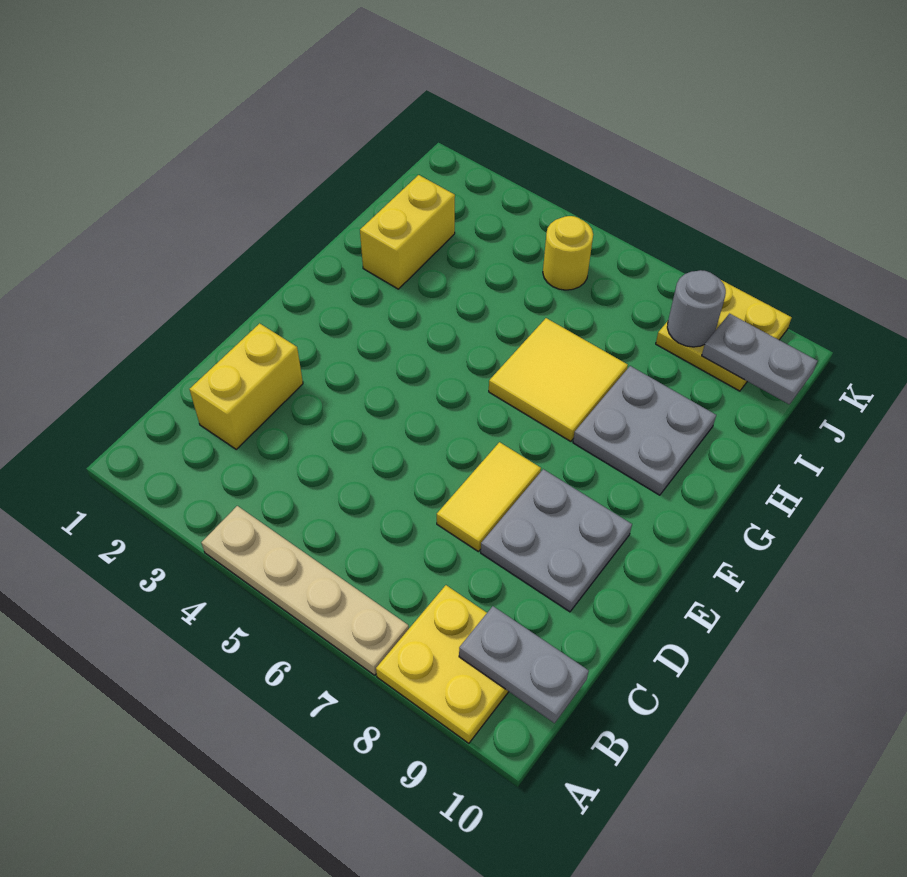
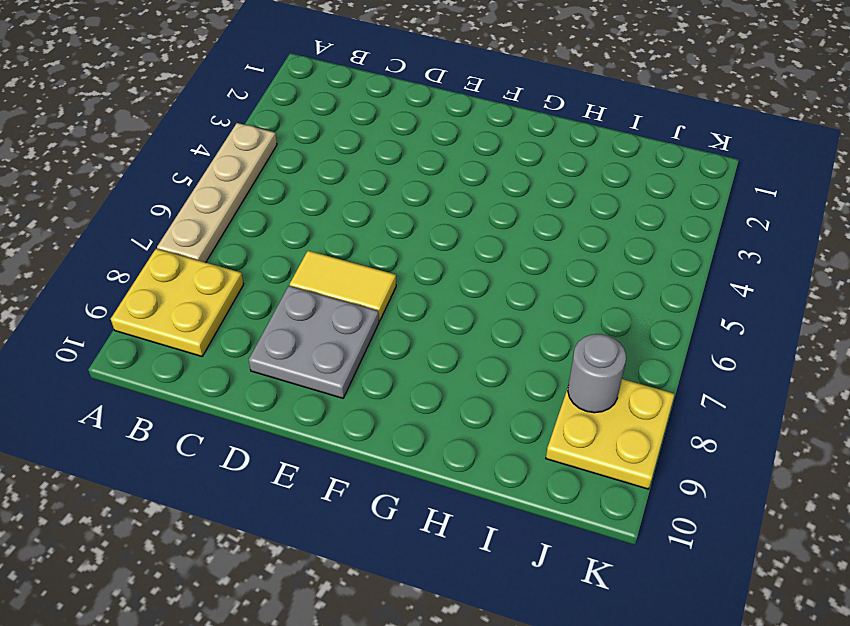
none -> yellow 1x2 brick [189,323,303,449]
none -> yellow 2x2 tile [489,318,628,441]
none -> grey 2x2 plate [573,366,716,495]

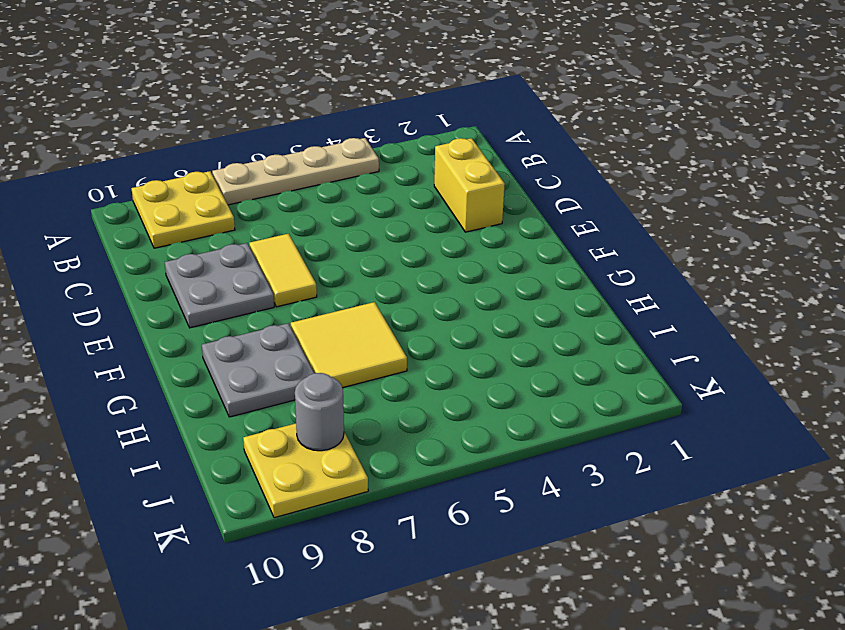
none -> yellow 1x2 brick [360,175,455,289]
none -> yellow 1x1 round brick [543,216,593,290]
none -> grey 1x2 plate [459,606,589,723]

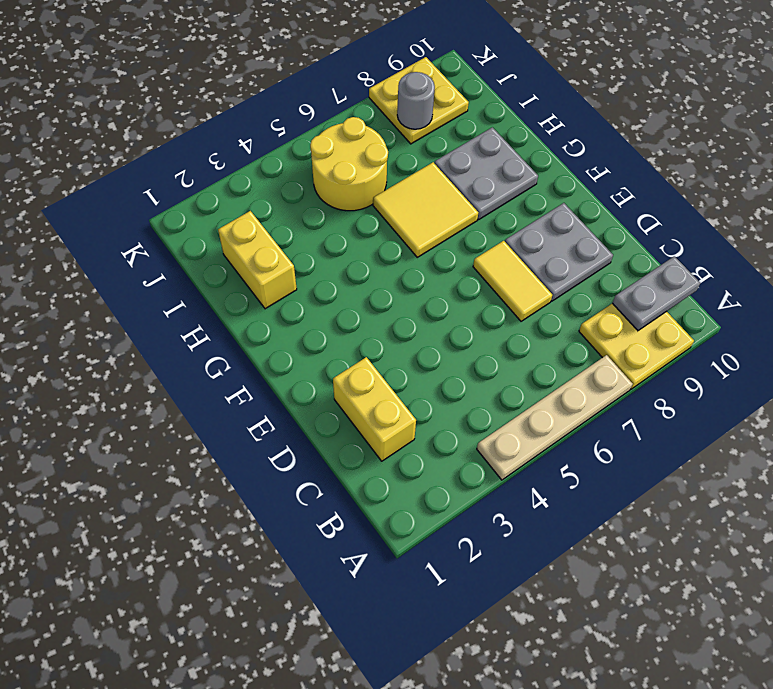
yellow 2x2 round brick [310,117,388,211] -> yellow 1x1 round brick [543,216,593,290]
none -> grey 1x2 plate [702,314,817,404]

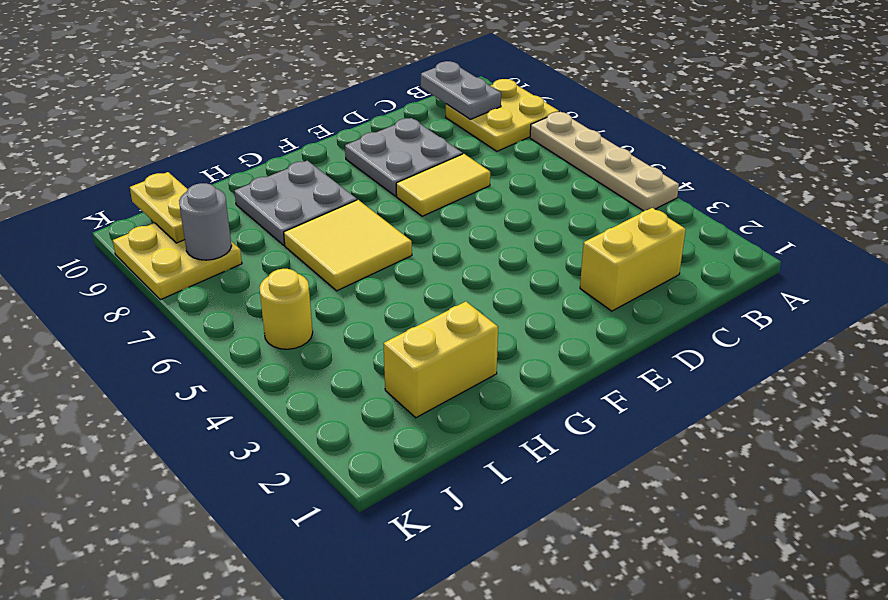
yellow 1x2 plate [130,172,188,243] -> grey 1x2 plate [702,314,817,404]

